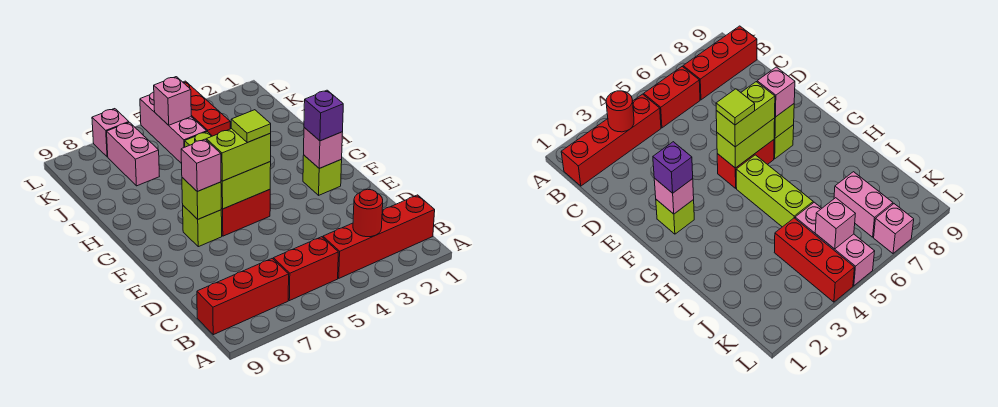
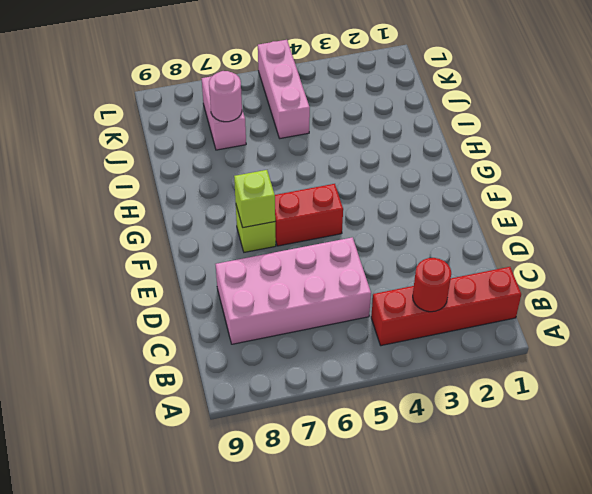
pink 2x4 brick [216,237,371,344] -> none
pink 1x1 round brick [209,71,242,122] -> none
none -> red 1x2 brick [273,237,338,301]
none -> red 1x3 brick [197,259,289,335]
none -> lime 1x1 brick [303,155,342,195]

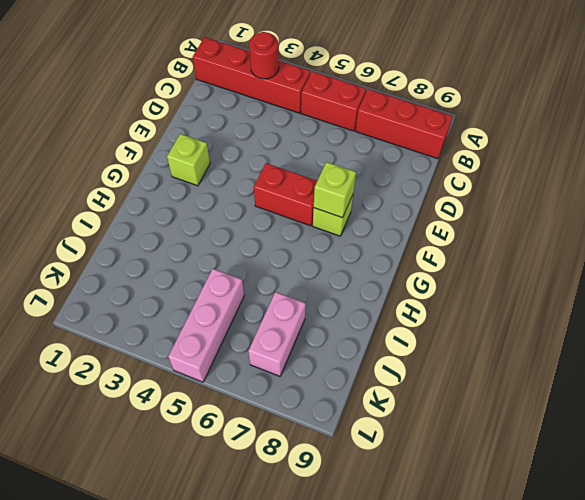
none -> lime 1x3 brick [736,155,813,227]
none -> red 1x3 brick [183,81,230,136]
none -> pink 1x1 brick [92,109,129,157]

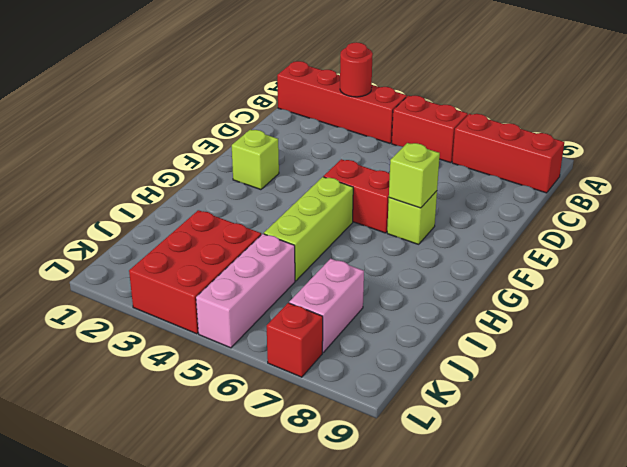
red 2x3 brick [129,210,261,334] -> red 1x3 brick [183,81,230,136]
red 1x1 brick [267,303,323,377] -> pink 1x1 brick [92,109,129,157]
none -> pink 1x1 brick [304,128,343,168]
none -> lime 1x2 brick [221,162,271,209]
none -> pink 1x1 brick [154,77,191,125]

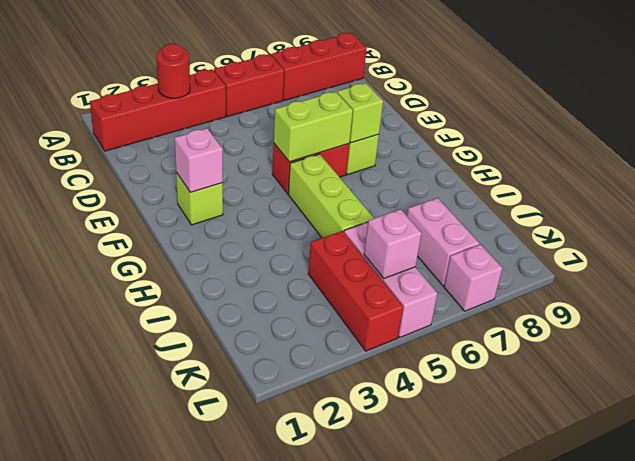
none -> purple 1x1 brick [304,90,343,141]
none -> lime 1x2 brick [206,129,271,181]
none -> pink 1x1 brick [181,139,221,191]

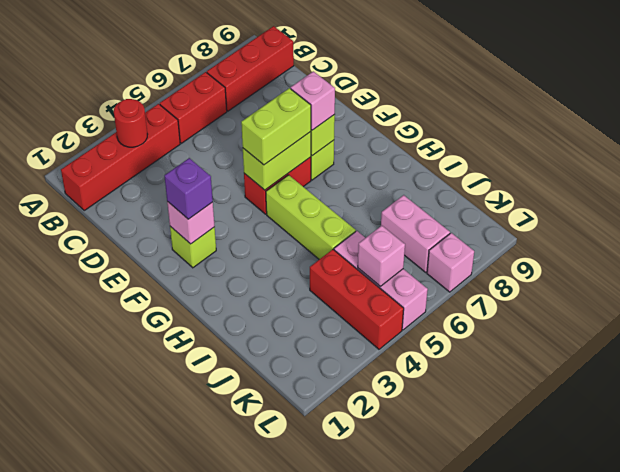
none -> lime 1x1 tile [231,110,271,143]

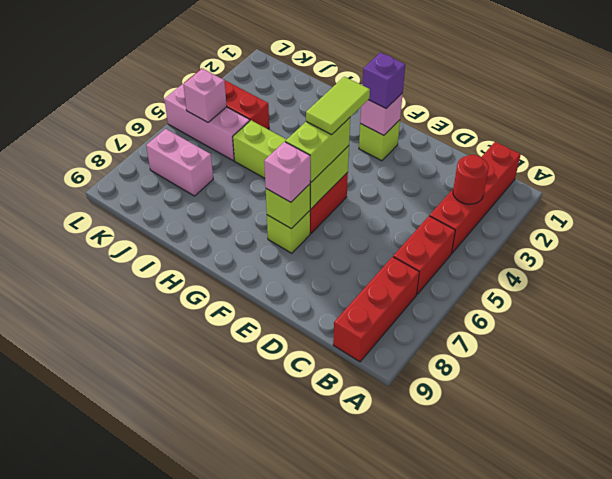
lime 1x2 tile [306,77,370,135] -> lime 1x1 tile [231,110,271,143]
none -> pink 1x1 brick [92,109,129,157]

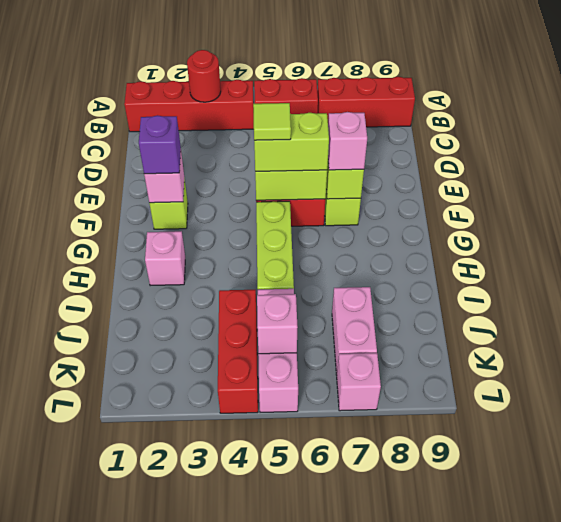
pink 1x1 brick [145,231,185,286] -> none

